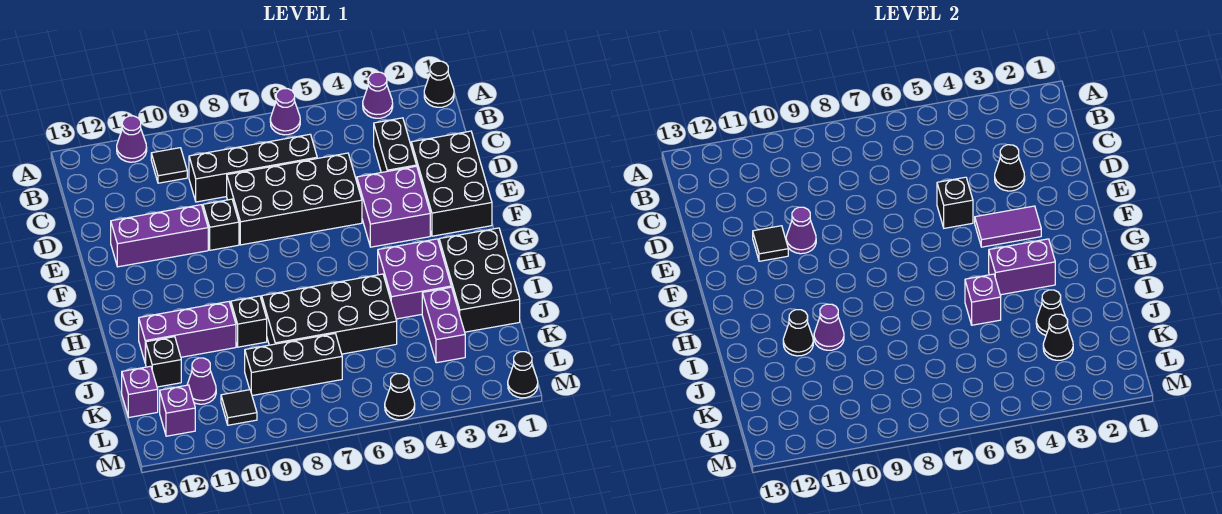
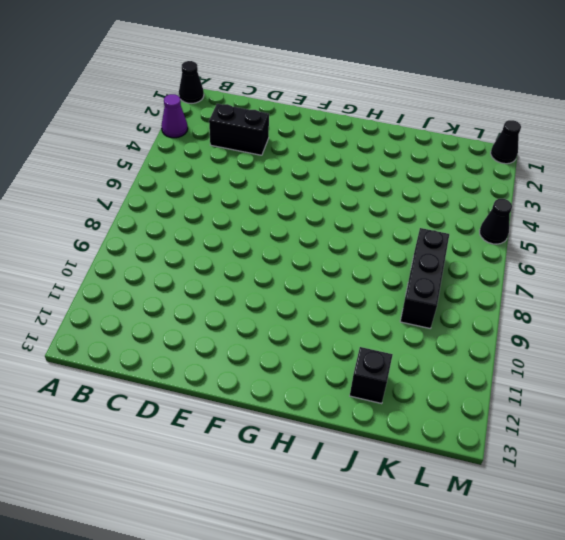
none -> purple 1x1 cone [270,89,300,135]
none -> purple 1x1 cone [117,116,147,162]
none -> black 1x1 tile [151,148,187,183]
none -> black 1x4 brick [189,134,317,202]

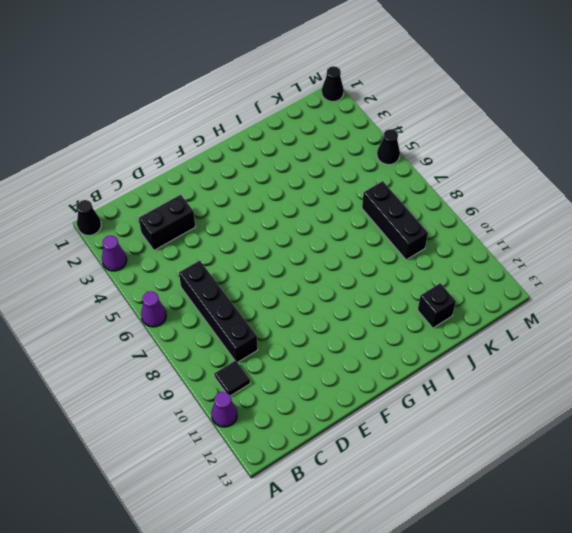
none -> black 2x3 brick [411,131,492,236]
none -> black 2x4 brick [227,153,362,245]
none -> purple 2x2 brick [357,166,430,247]
none -> black 1x1 brick [203,199,239,250]

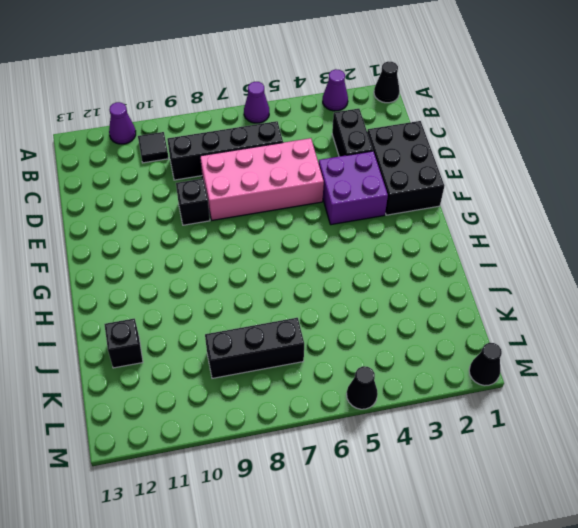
pink 2x4 brick [200,138,324,220] -> black 2x4 brick [227,153,362,245]
none -> purple 1x3 brick [111,205,208,267]
none -> black 2x3 brick [439,228,520,332]
none -> purple 2x2 brick [378,239,451,319]
none -> black 2x4 brick [262,274,397,354]

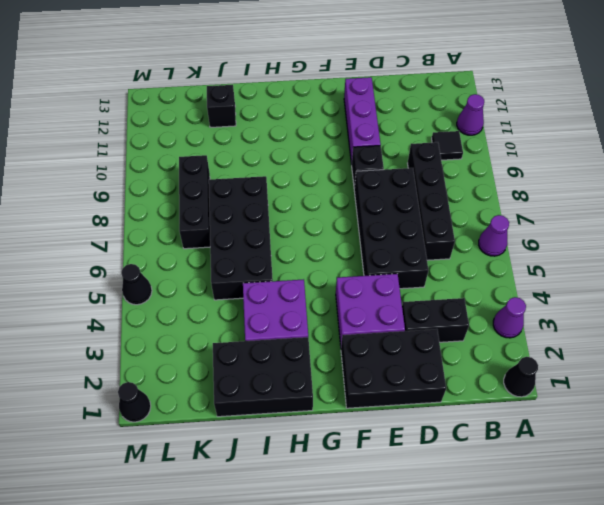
none -> black 1x1 brick [231,296,267,347]
none -> purple 1x3 brick [139,302,236,363]
none -> purple 1x2 brick [422,287,465,363]
none -> purple 1x1 cone [187,358,216,404]

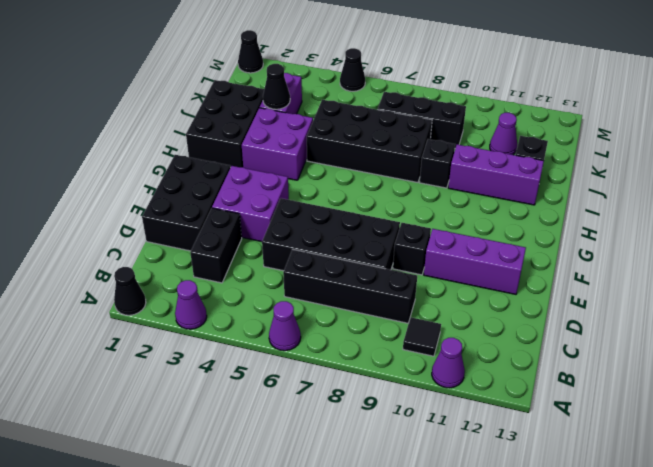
none -> purple 1x1 brick [122,366,158,417]
none -> black 1x1 tile [221,390,257,425]
none -> purple 1x1 brick [160,385,195,436]
none -> black 1x1 cone [995,145,1025,191]

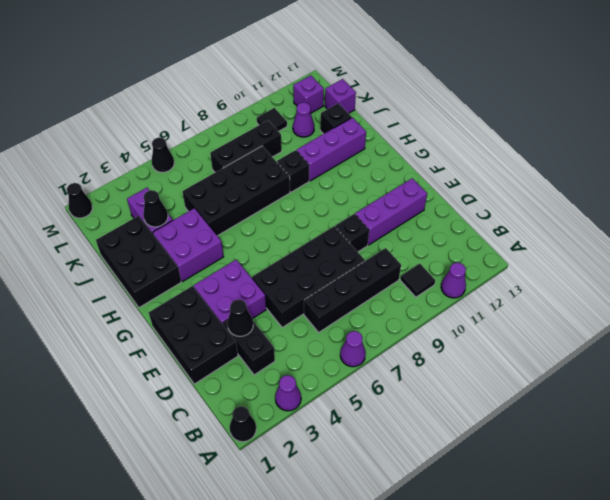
none -> black 1x1 brick [937,177,973,228]
none -> purple 1x1 cone [786,207,816,254]
none -> black 1x1 tile [753,226,788,261]
none -> purple 1x2 tile [975,206,1041,247]

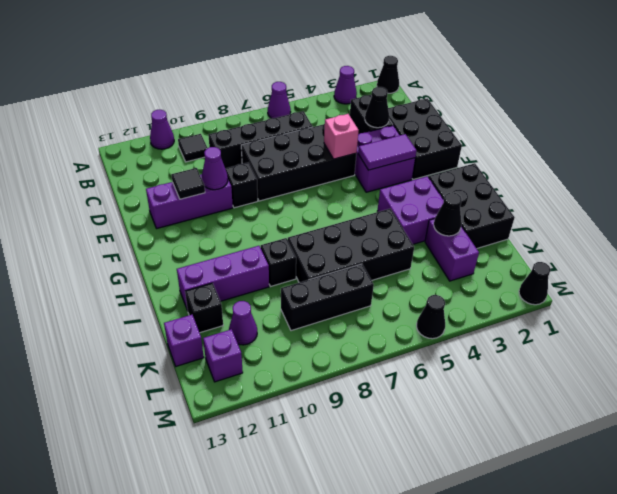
pink 1x1 brick [324,114,359,159] -> black 1x1 brick [937,177,973,228]
none -> black 1x1 tile [221,390,257,425]
none -> purple 1x2 brick [989,239,1055,295]
none -> purple 1x1 brick [965,274,1001,325]
none -> purple 1x1 cone [814,304,844,350]

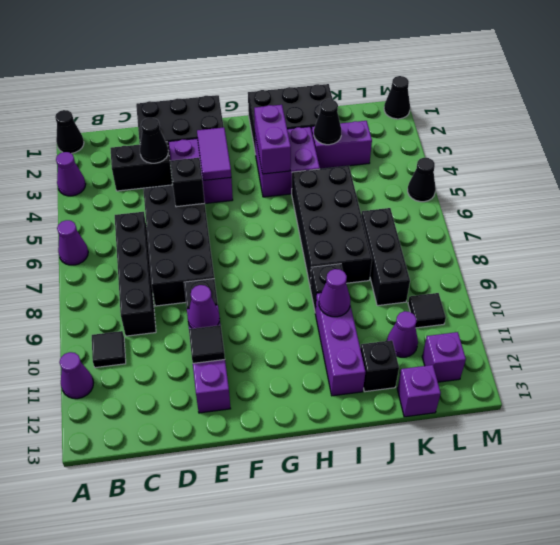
none -> purple 1x1 brick [965,274,1001,325]
none -> black 1x1 cone [783,310,813,356]
none -> black 1x1 cone [1043,314,1073,360]

